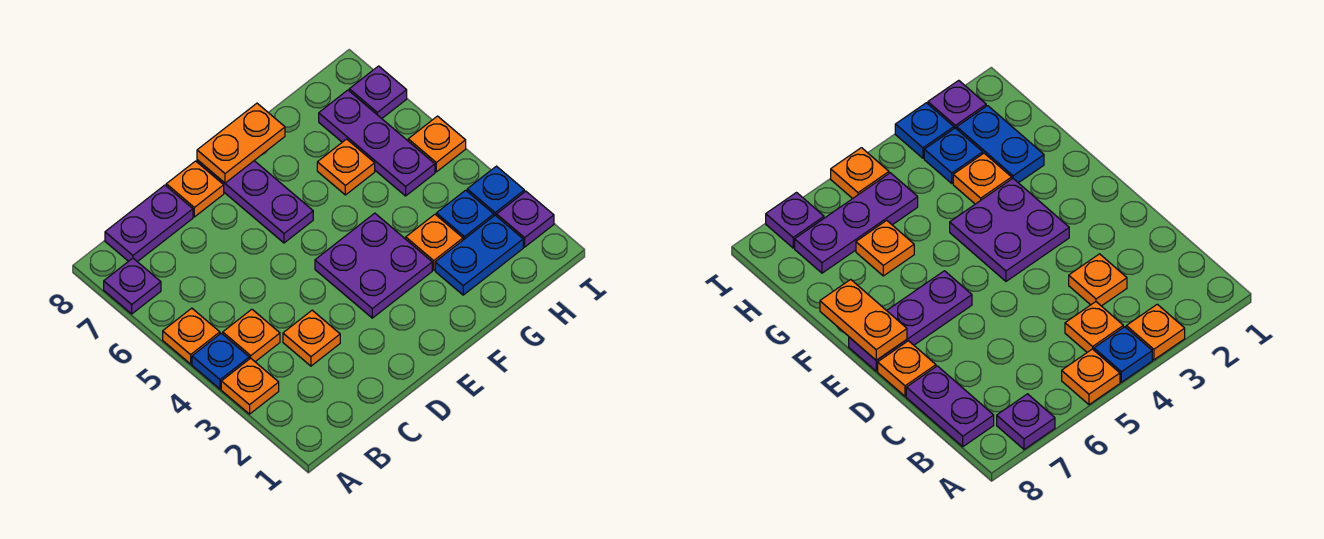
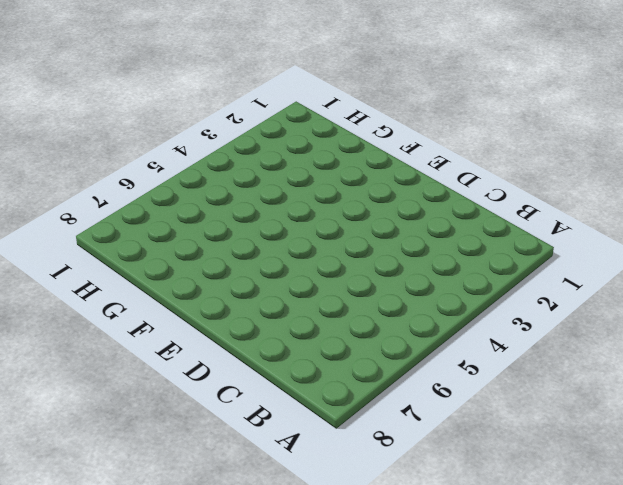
none -> orange 1x1 plate [221,358,279,414]
none -> blue 1x1 plate [192,333,249,389]
none -> orange 1x1 plate [163,308,220,364]

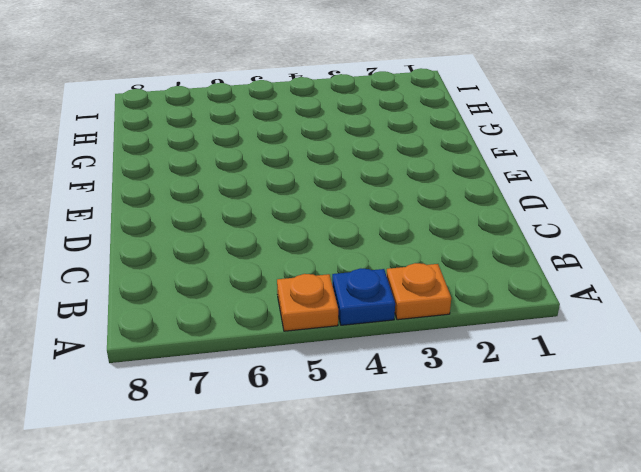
none -> purple 1x1 plate [104,258,161,314]
none -> orange 1x1 plate [223,309,280,362]
none -> purple 1x2 plate [105,185,193,262]

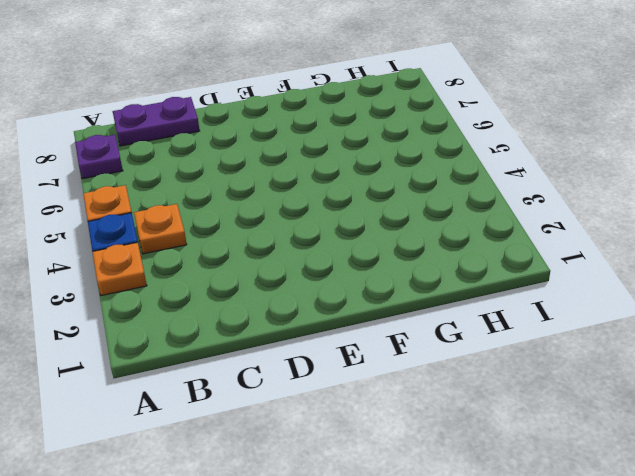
none -> orange 1x1 plate [283,310,340,366]
none -> orange 1x1 plate [166,161,224,217]
none -> purple 2x2 plate [315,213,432,318]

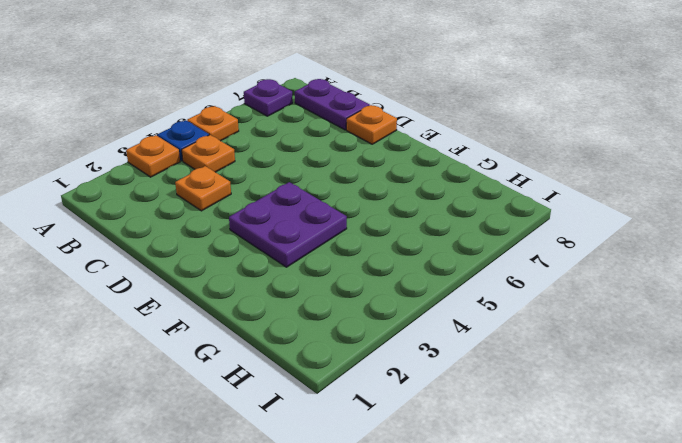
none -> purple 1x3 plate [197,160,313,243]
none -> blue 1x2 plate [435,215,523,295]
none -> orange 1x1 plate [406,214,463,270]

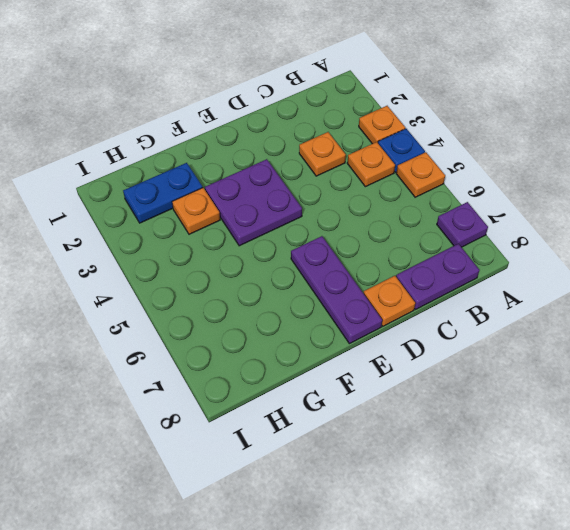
none -> orange 1x1 plate [317,139,375,195]
none -> blue 1x1 plate [436,190,494,240]
none -> purple 1x3 plate [319,90,435,196]

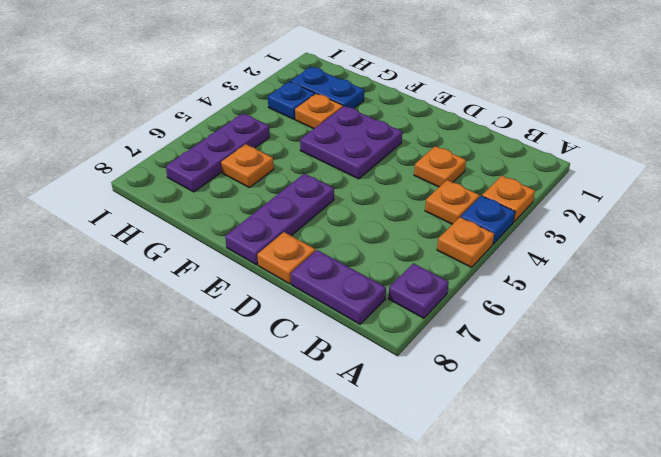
none -> purple 1x1 plate [497,191,554,247]
none -> blue 1x1 plate [467,166,524,216]
none -> orange 1x1 plate [408,116,466,172]

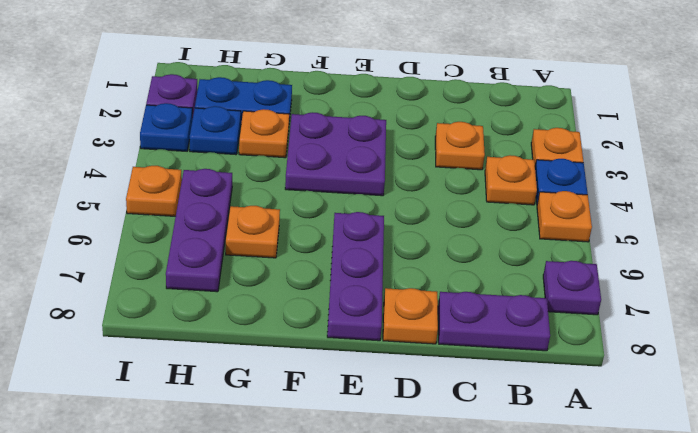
none -> purple 1x1 plate [349,66,407,118]
none -> orange 1x2 plate [197,103,285,183]

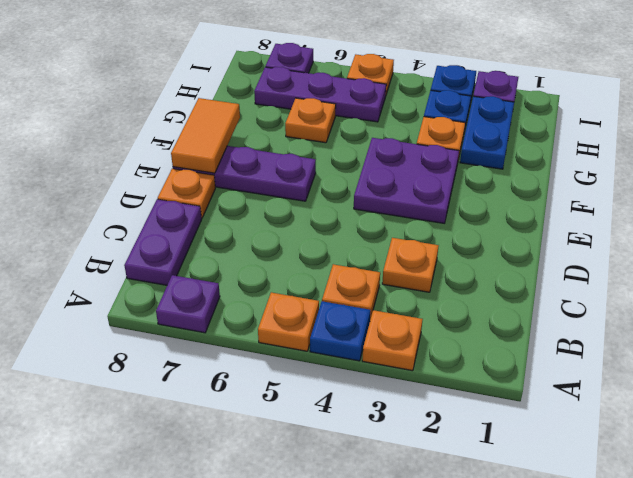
orange 1x2 tile [171,98,240,173] -> orange 1x2 plate [197,103,285,183]

